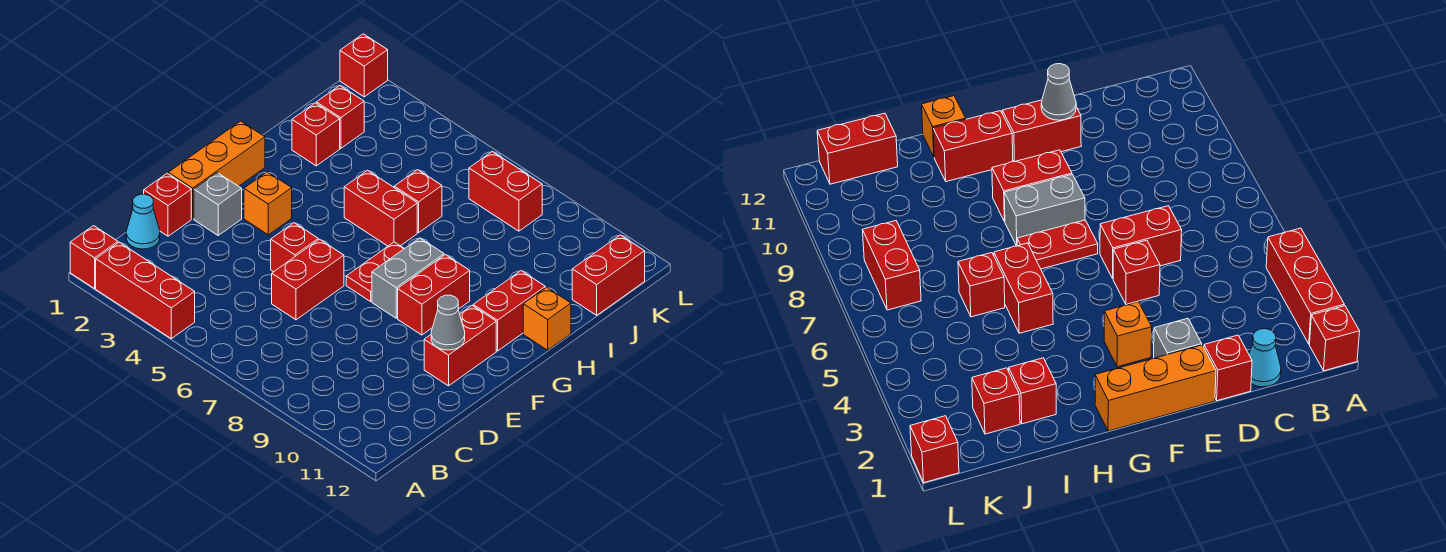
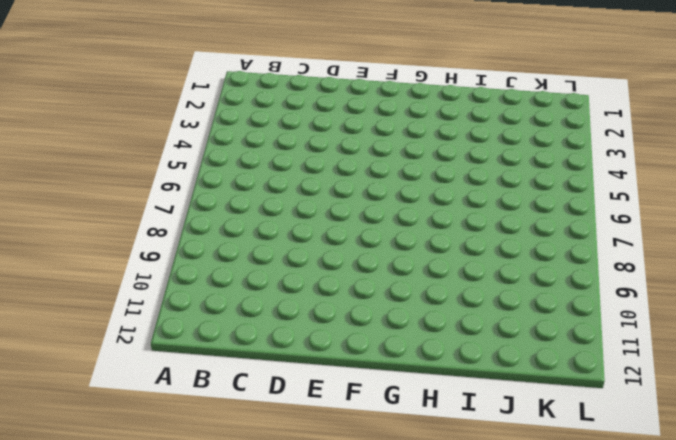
none -> red 1x1 brick [70,226,118,288]
none -> red 1x3 brick [96,242,195,339]
none -> cyan 1x1 cone [126,194,160,249]

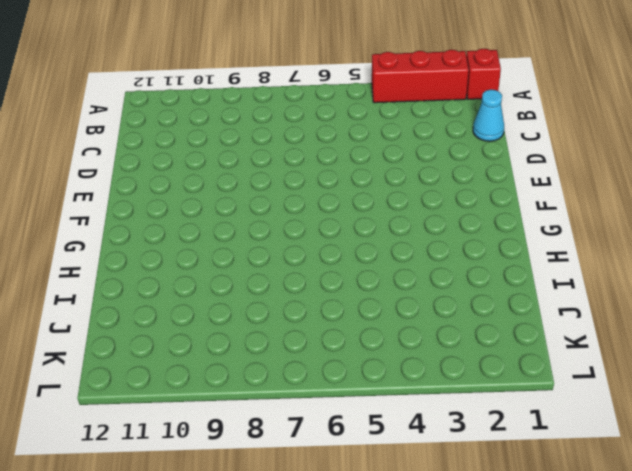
none -> red 1x1 brick [144,173,191,236]
none -> red 1x2 brick [272,239,344,320]
none -> orange 1x3 brick [168,121,265,219]

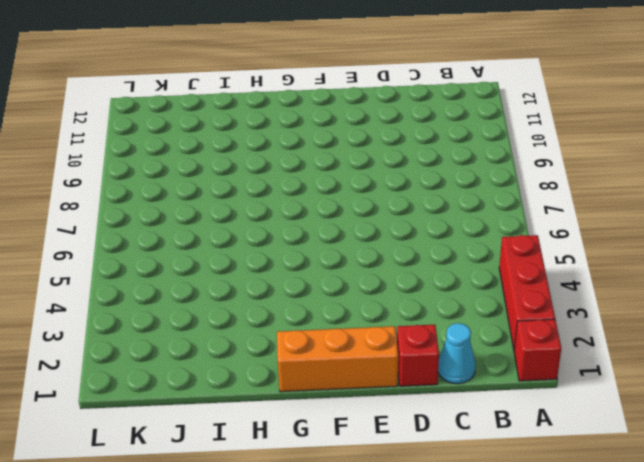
none -> red 1x2 brick [272,239,344,320]
none -> grey 1x1 brick [194,173,242,235]
none -> red 1x1 brick [271,223,318,272]

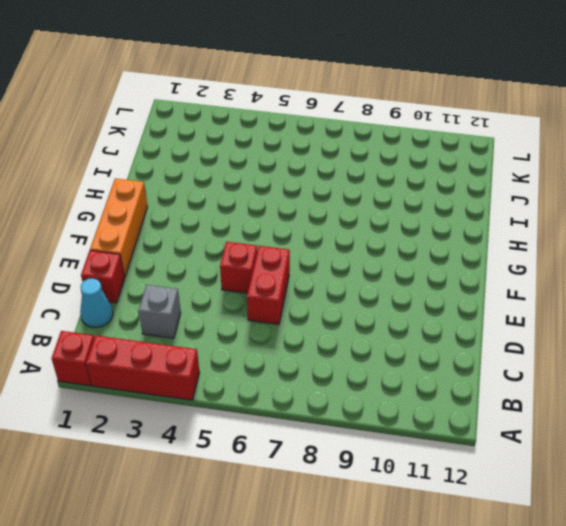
grey 1x1 brick [139,285,181,338] -> grey 1x1 brick moved to [194,173,242,235]
none -> red 1x2 brick [424,306,496,386]
none -> orange 1x1 brick [244,172,292,235]
none -> red 1x2 plate [346,242,404,301]

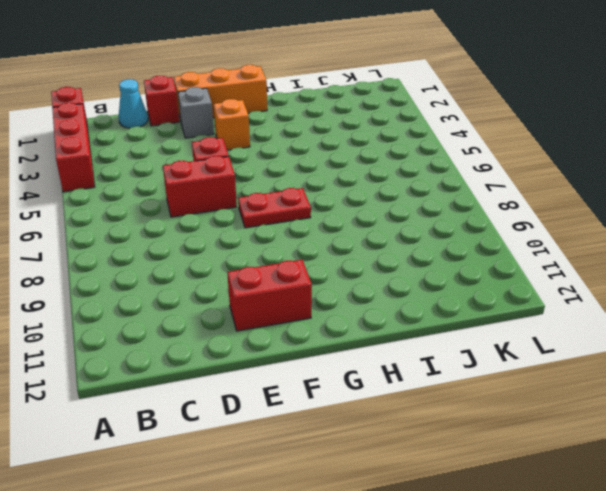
none -> grey 1x2 brick [372,238,444,318]
none -> red 1x2 brick [398,255,470,335]
none -> red 1x2 brick [473,271,545,351]

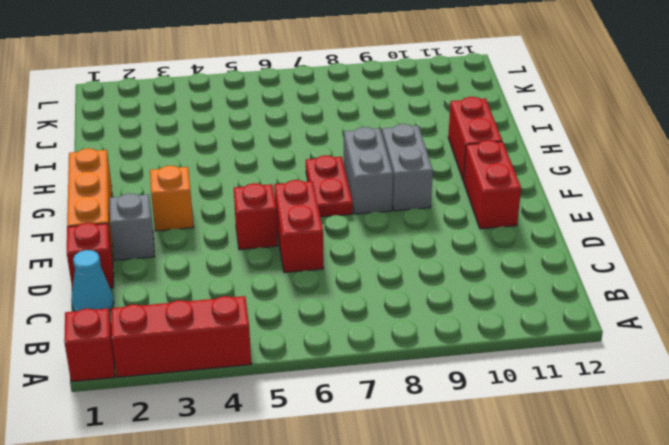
grey 1x2 brick [382,124,433,211] -> red 1x2 brick [398,255,470,335]
none -> red 1x2 brick [344,170,417,246]
none -> orange 1x1 brick [523,287,571,350]
none -> red 1x1 brick [292,103,340,166]

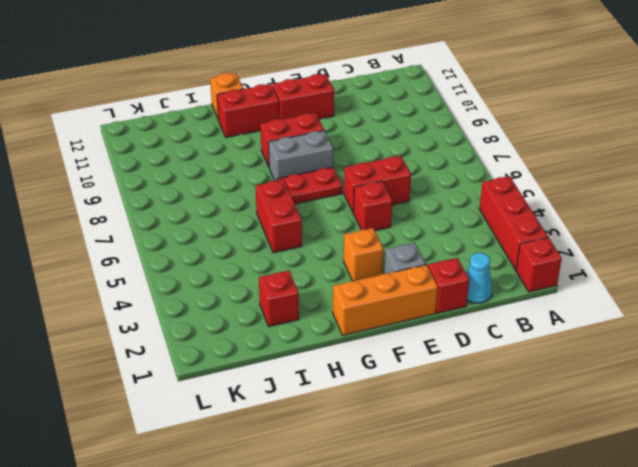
none -> red 1x1 brick [394,170,442,233]
none -> red 1x1 brick [316,86,364,148]
none -> red 1x2 brick [572,235,645,315]

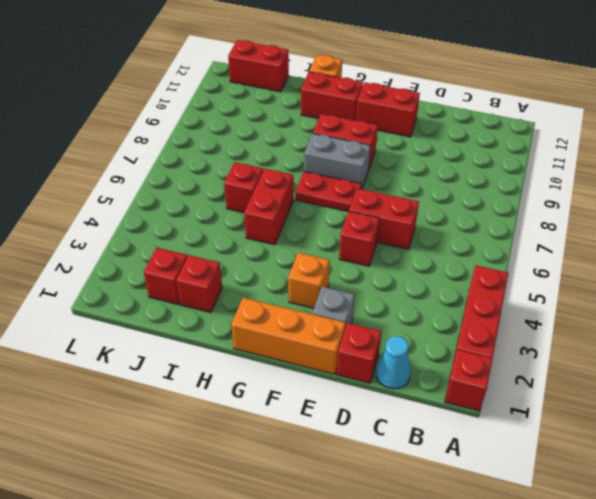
none -> red 1x2 brick [469,152,542,231]
none -> red 1x1 brick [340,34,388,97]
none -> grey 1x1 cone [431,295,465,350]

